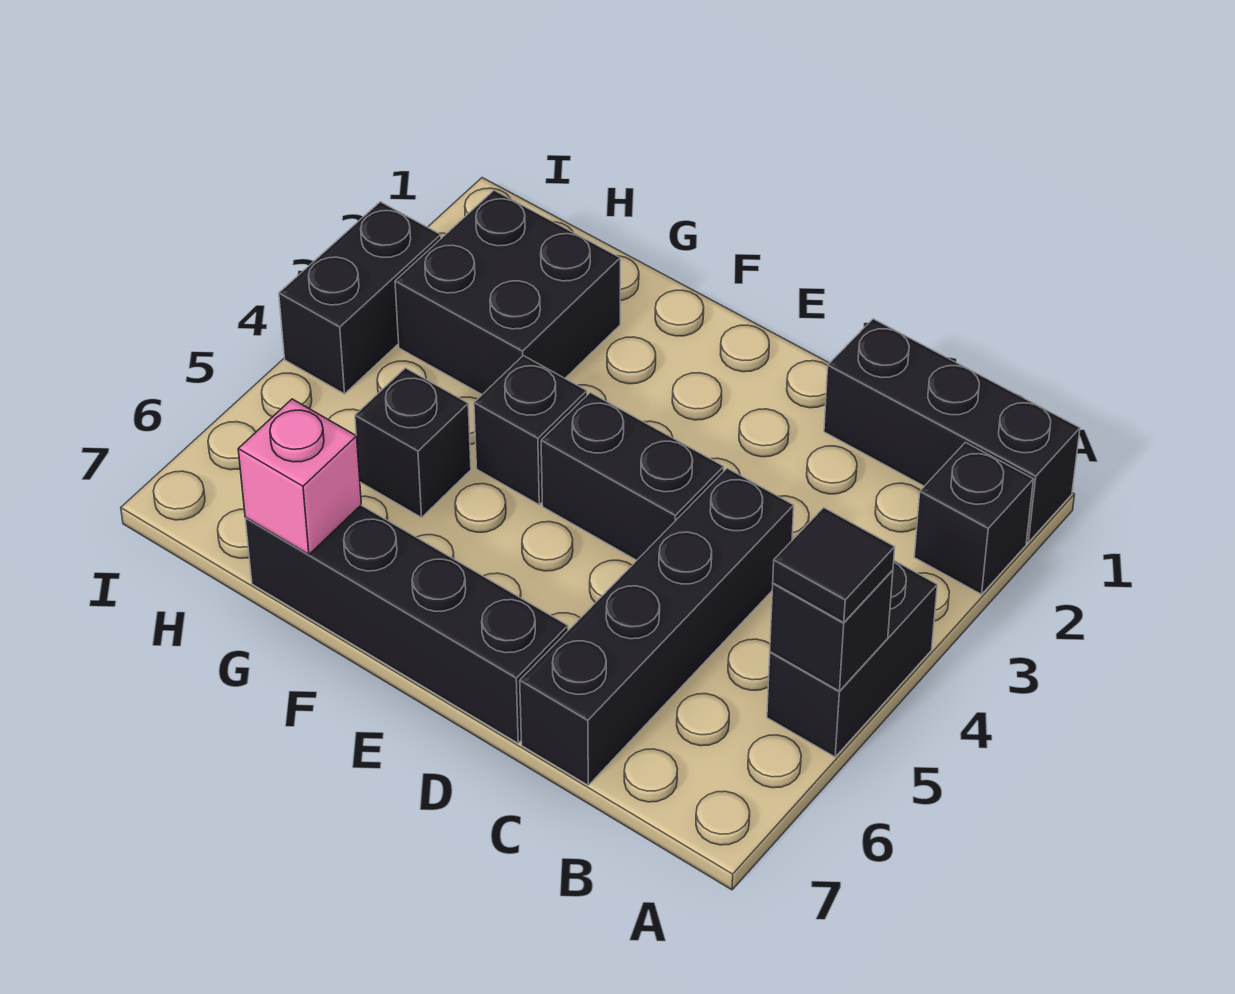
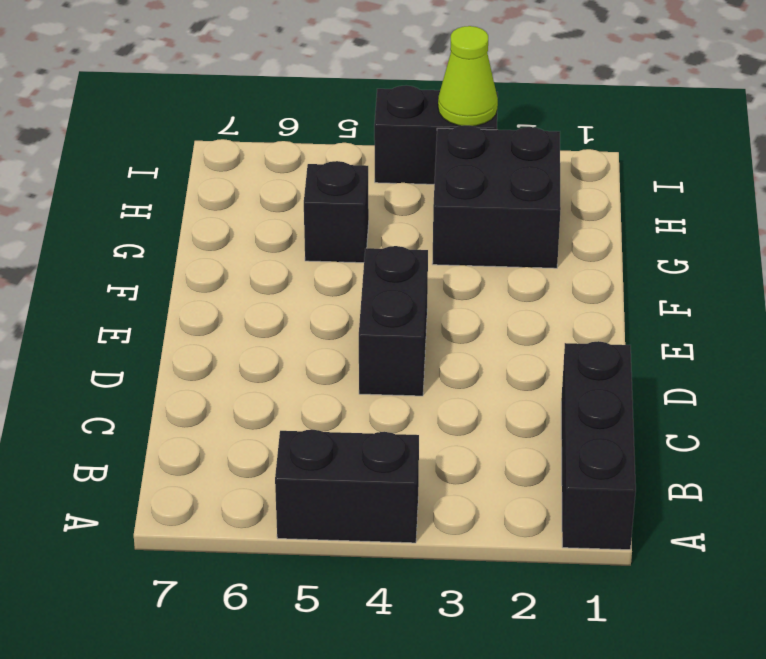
lime 1x1 cone [438,26,498,126] -> none
none -> black 1x1 brick [914,443,1033,594]
none -> black 1x4 brick [520,468,794,785]
none -> black 1x4 brick [245,505,568,743]

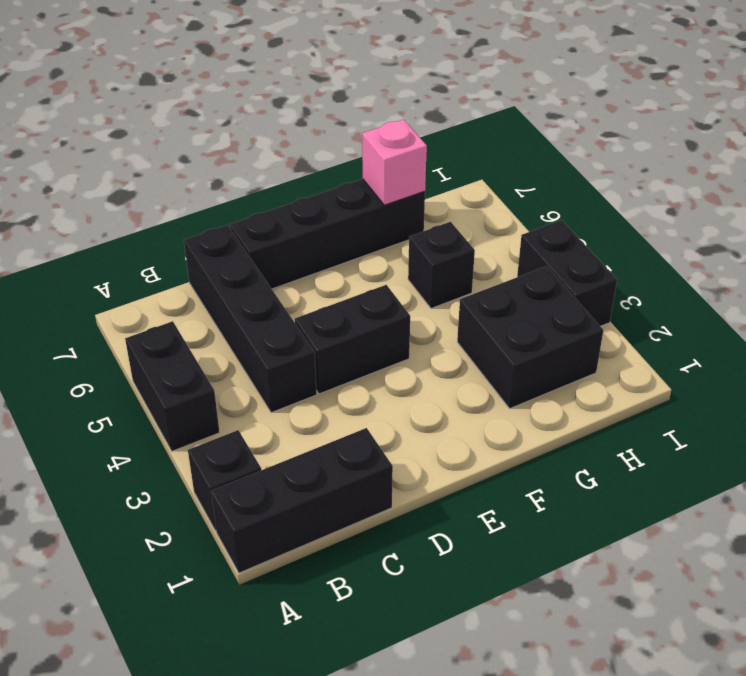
none -> black 1x1 brick [474,356,587,505]
none -> black 1x1 brick [770,570,893,691]
none -> black 1x1 tile [773,508,895,623]

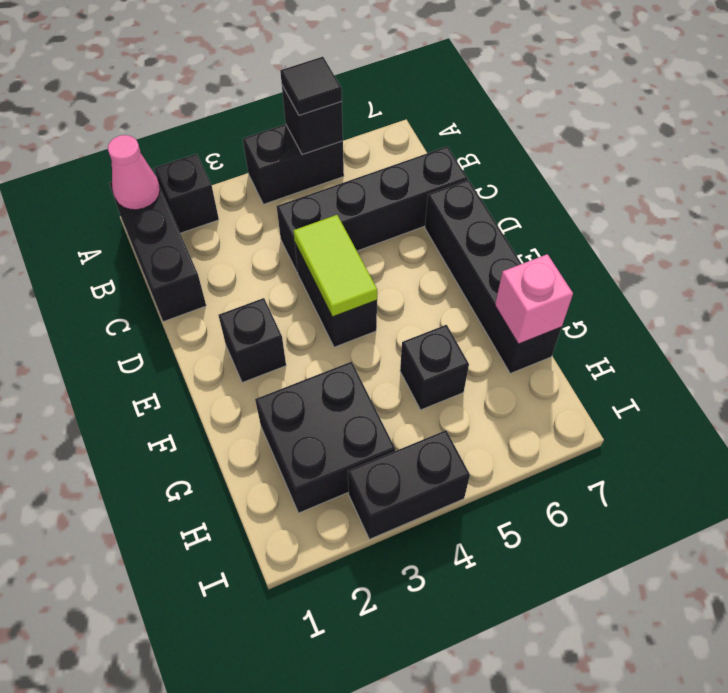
pink 1x1 cone [108,135,160,210] -> none
lime 1x2 tile [293,215,377,317] -> none
black 1x1 brick [218,298,286,383] -> black 1x1 brick moved to [474,356,587,505]

